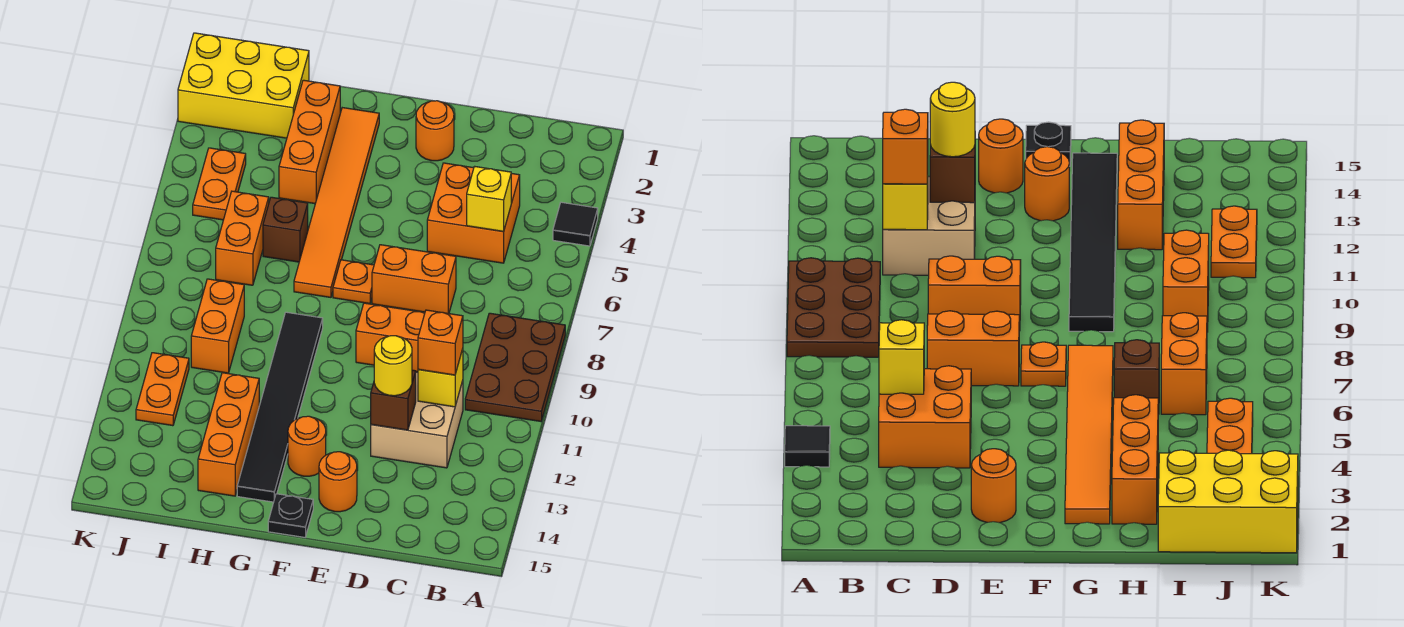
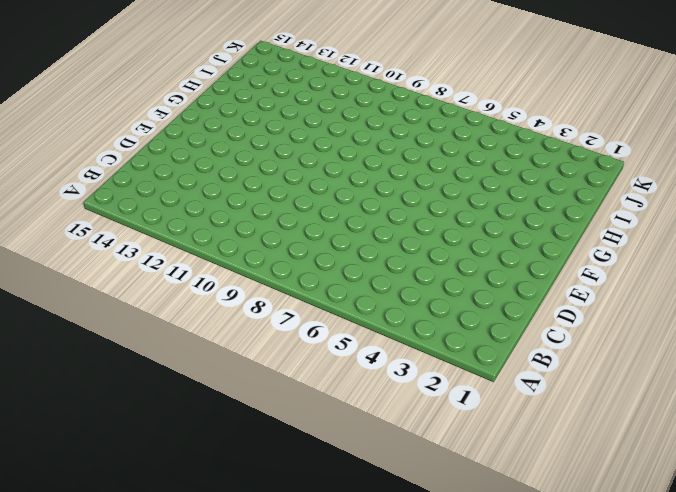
none -> black 1x1 tile [553,202,598,246]
none -> brown 2x3 plate [465,313,565,421]
none -> orange 2x2 brick [427,163,520,263]

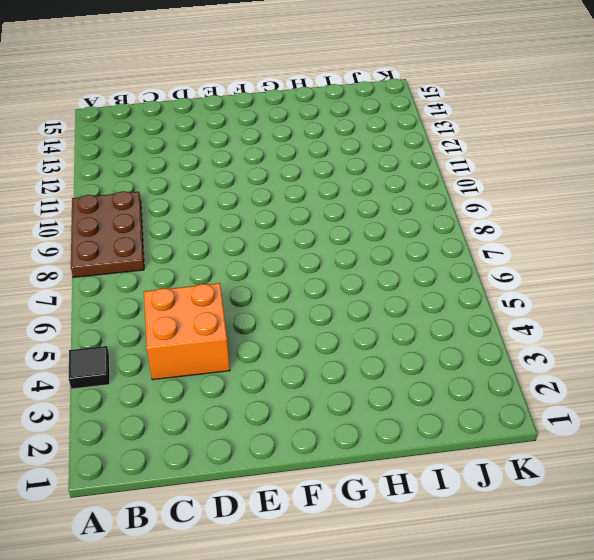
none -> tan 2x2 brick [371,372,463,468]
none -> orange 1x2 brick [372,245,456,314]
none -> orange 1x2 brick [356,303,425,372]

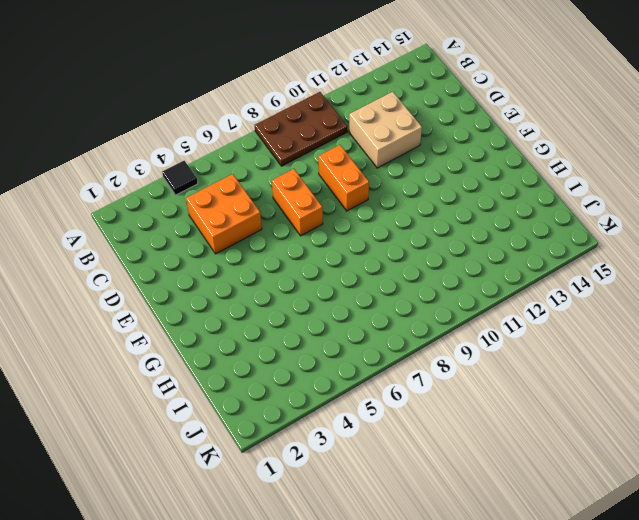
none -> orange 1x1 round brick [416,101,454,161]
none -> orange 1x1 round brick [319,452,357,512]
none -> orange 1x1 plate [333,260,374,304]

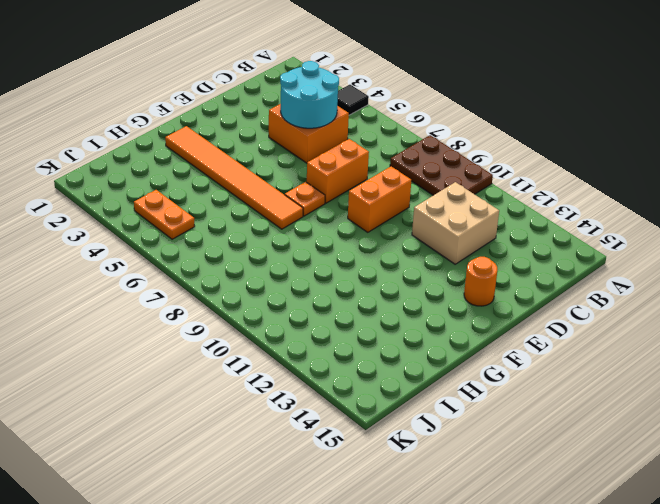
cyan 2x2 round brick [280,61,339,128] -> yellow 1x1 brick [467,166,511,231]
none -> orange 1x1 round brick [416,101,454,161]
none -> orange 1x1 round brick [288,416,326,476]
none -> black 1x1 plate [268,494,313,537]

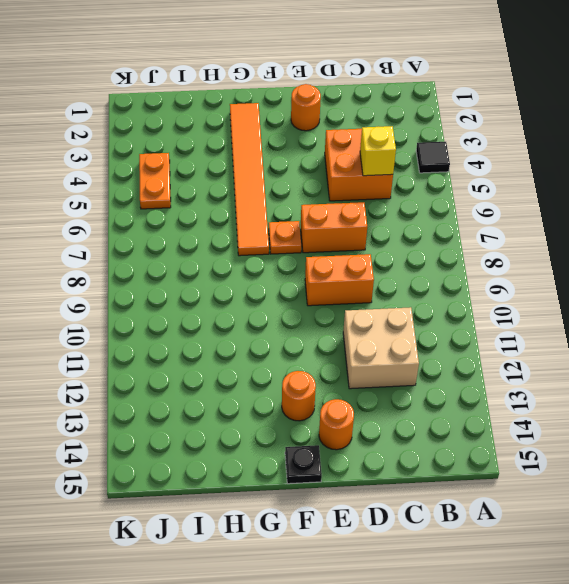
none -> brown 2x3 plate [465,313,565,421]
none -> black 1x6 tile [237,312,323,502]
none -> orange 1x3 brick [279,80,340,204]

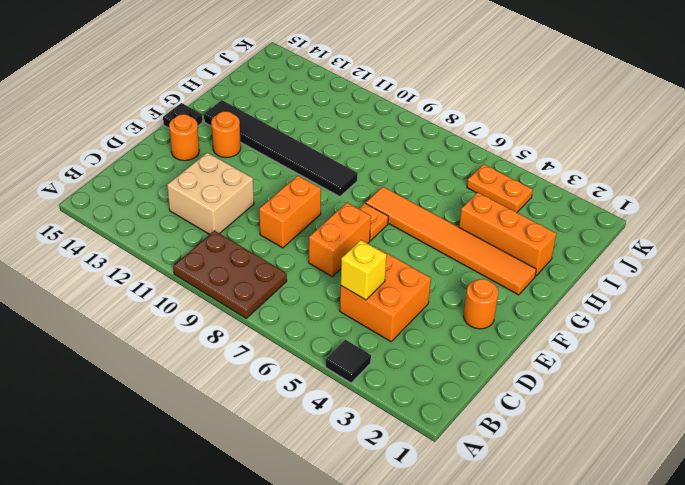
none -> brown 1x1 brick [263,197,308,262]
none -> orange 1x3 brick [198,373,259,496]
none -> yellow 2x3 brick [178,33,309,138]

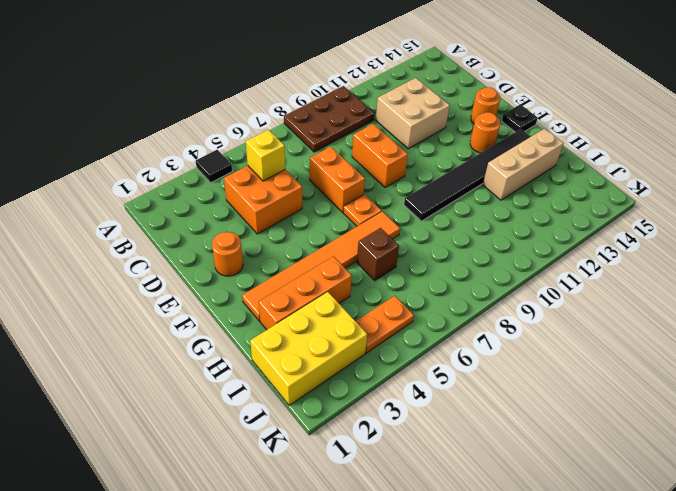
tan 1x3 brick [483,129,563,200] -> orange 1x3 brick [198,373,259,496]
yellow 2x3 brick [250,292,367,405] -> yellow 2x3 brick turned to [178,33,309,138]
none -> orange 1x2 brick [216,191,269,285]
none -> orange 1x2 brick [191,279,244,373]
none -> orange 1x2 plate [136,353,189,426]

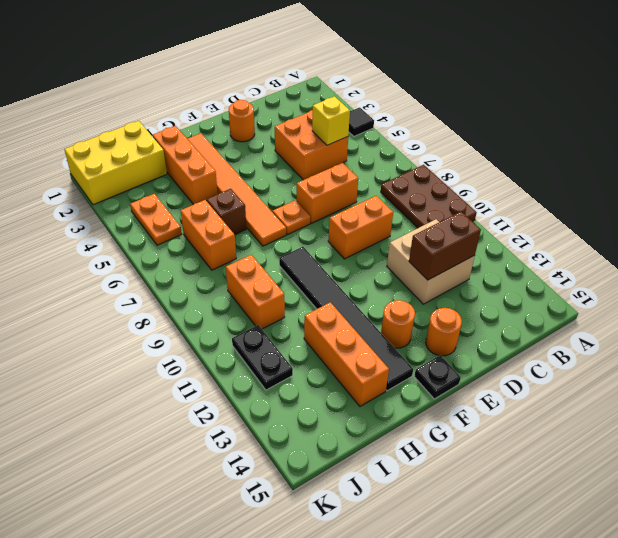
brown 1x2 brick [409,212,481,280] -> brown 1x1 brick [371,370,416,430]
black 1x2 plate [232,325,293,390] -> orange 1x2 plate [136,353,189,426]
none -> yellow 1x1 brick [418,349,463,407]
none -> orange 1x1 brick [418,310,463,375]
none -> yellow 1x1 round brick [374,336,412,396]

